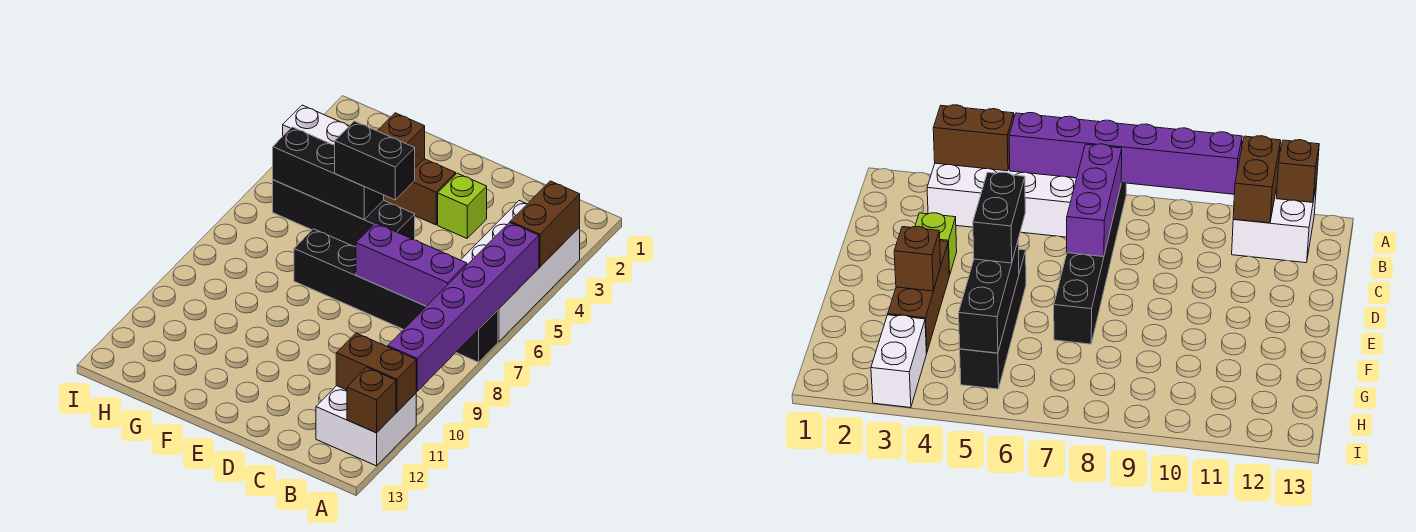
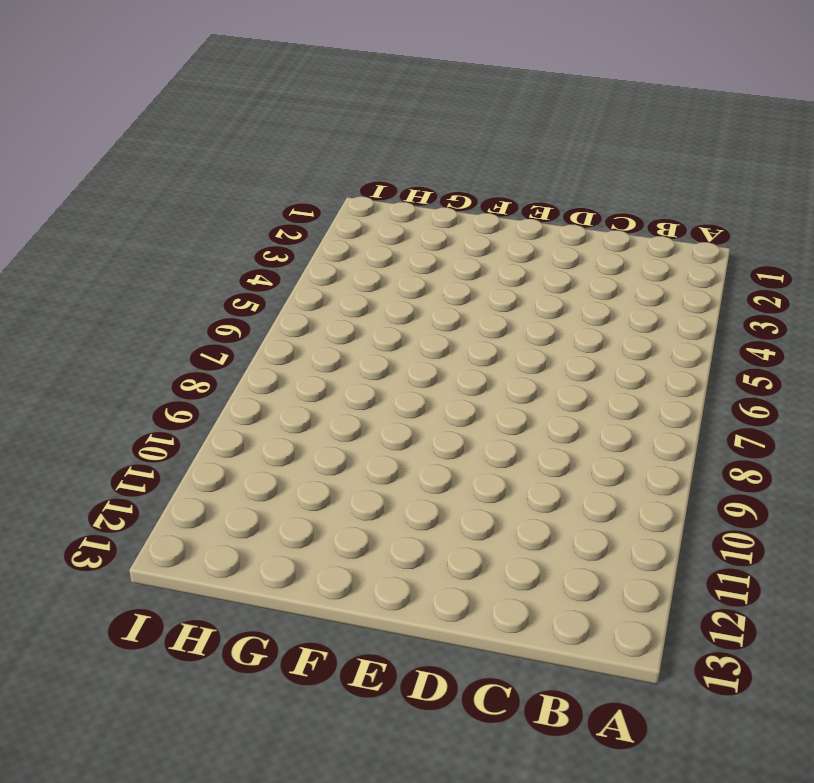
none -> white 2x4 brick [461,201,580,341]
none -> black 1x6 brick [294,229,498,362]
none -> white 2x2 brick [316,386,416,466]

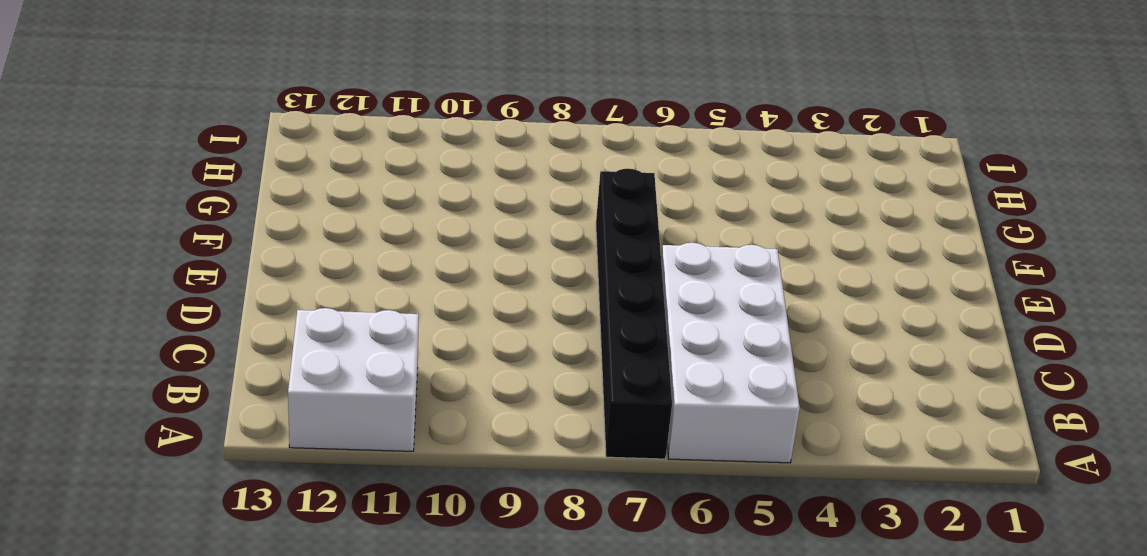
white 2x4 brick [661,243,800,463] -> white 2x4 brick turned to [461,201,580,341]
none -> lime 1x1 brick [438,173,487,238]
none -> brown 1x3 brick [384,159,456,225]
none -> black 1x4 brick [273,180,415,247]

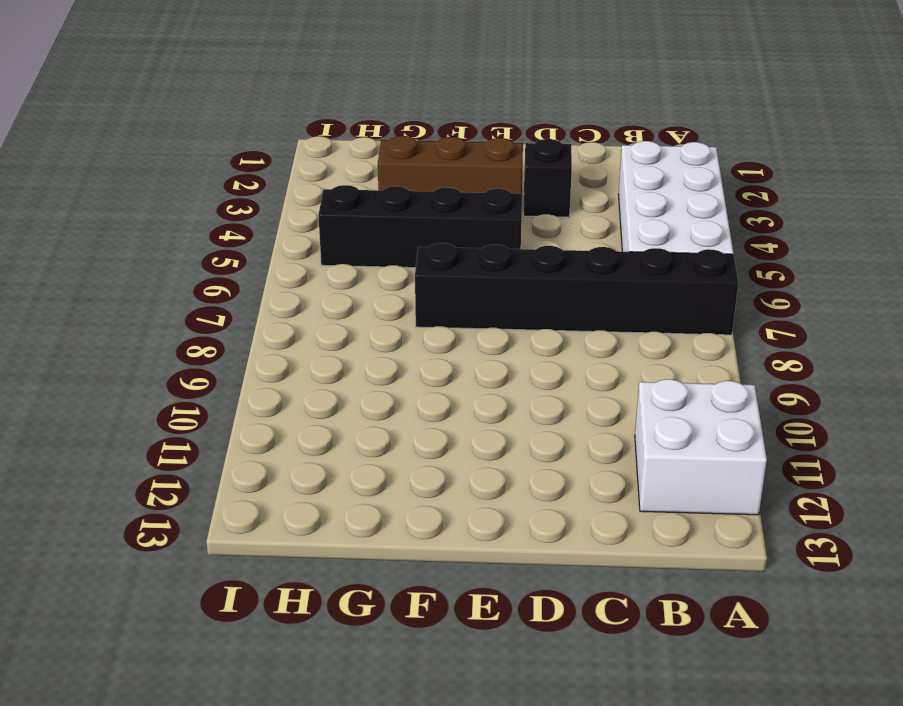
black 1x1 brick [523,139,572,217] -> lime 1x1 brick [438,173,487,238]
none -> white 1x2 brick [283,105,349,145]
none -> brown 1x2 brick [510,181,580,267]
none -> purple 1x6 brick [388,223,539,391]

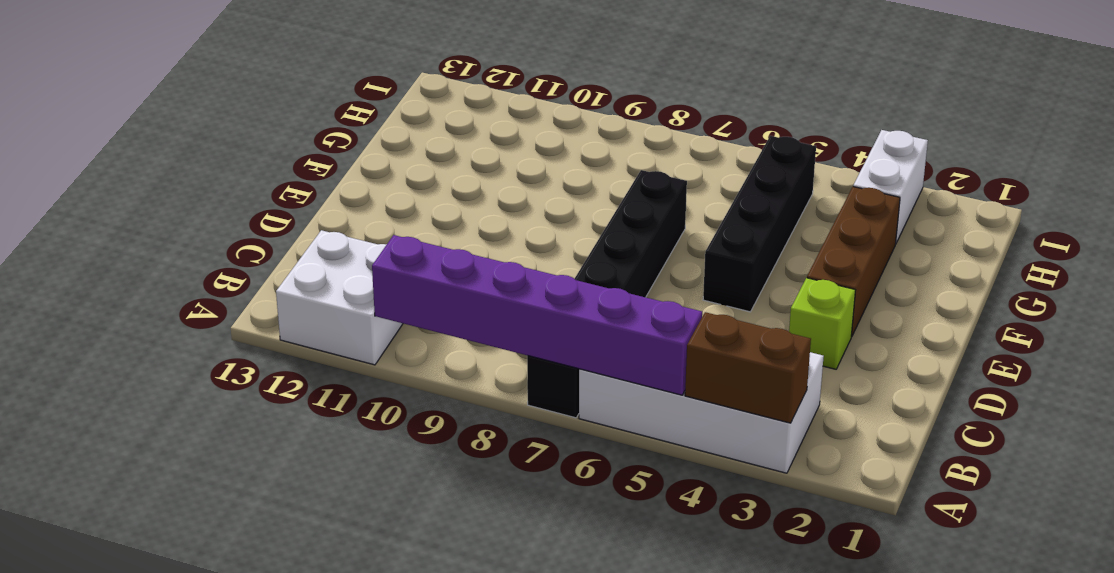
none -> brown 1x2 brick [336,333,416,412]
none -> brown 1x1 brick [347,367,396,433]
none -> purple 1x3 brick [356,223,467,306]

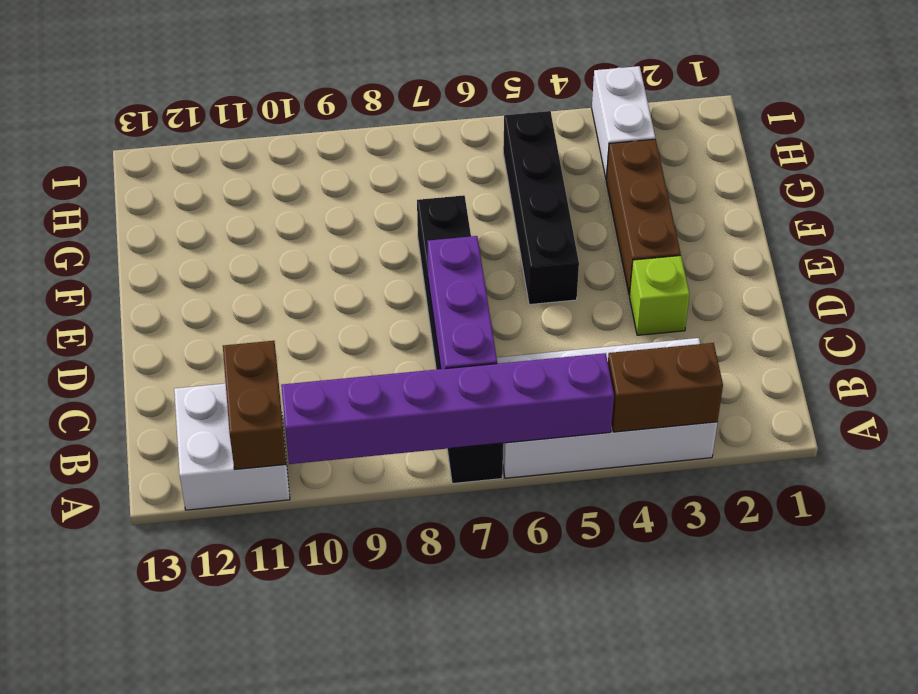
none -> brown 1x1 brick [347,367,396,433]
none -> brown 1x1 brick [378,113,425,168]
none -> black 1x3 brick [273,127,384,219]

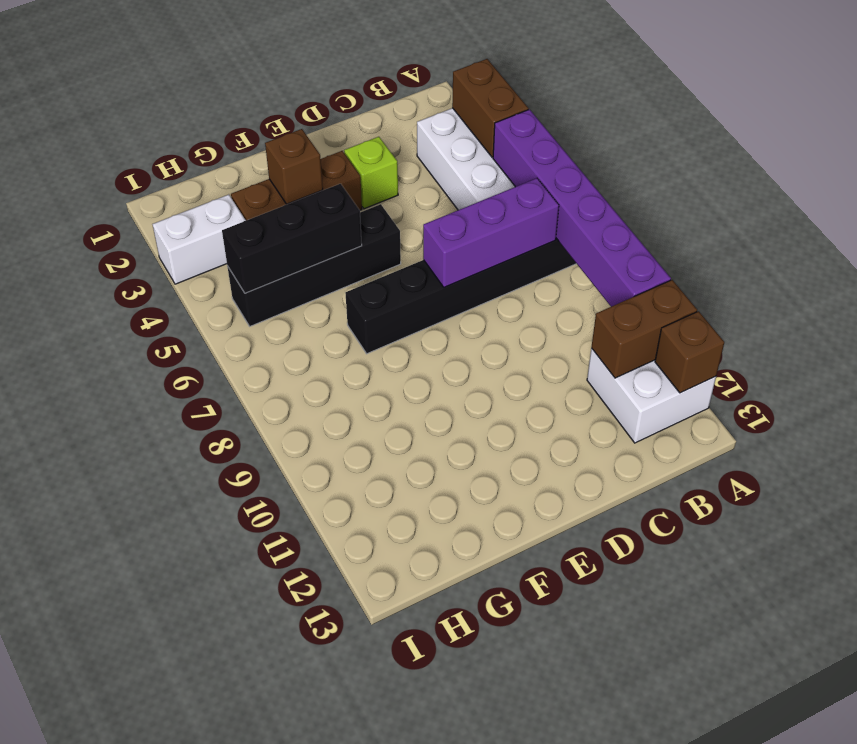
none -> black 1x2 brick [335,121,415,200]

